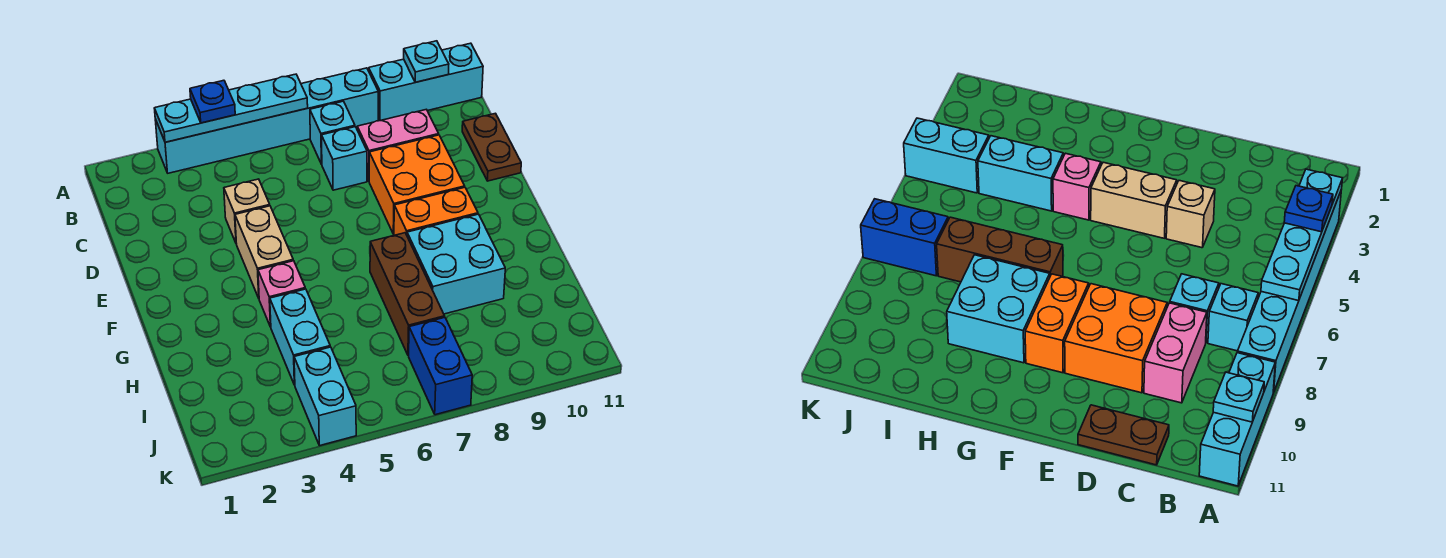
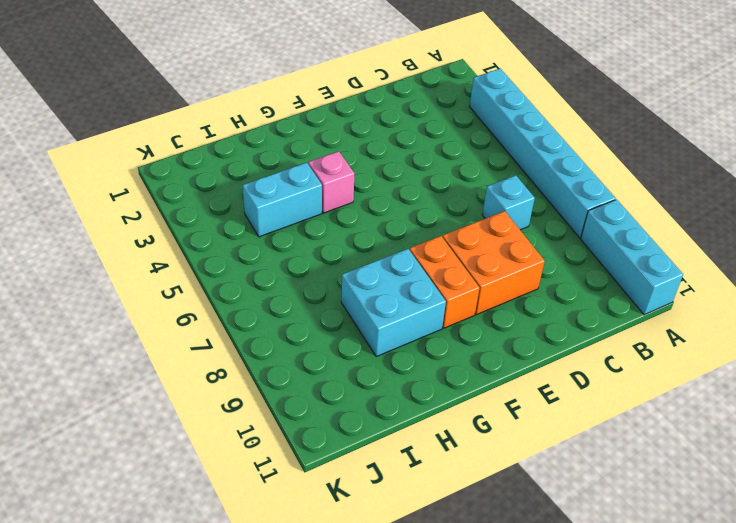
none -> cyan 1x1 brick [310,101,355,164]
none -> pink 1x2 brick [357,109,439,181]
none -> brown 1x2 plate [462,113,521,181]

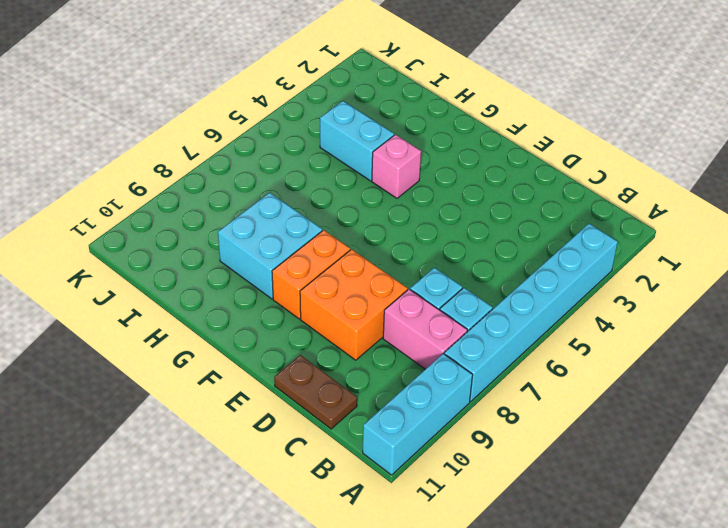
pink 1x2 brick [383,289,467,369] -> pink 1x2 brick turned to [357,109,439,181]
none -> tan 1x1 brick [224,179,270,244]
none -> tan 1x2 brick [235,206,293,298]
none -> brown 1x3 brick [370,233,445,355]

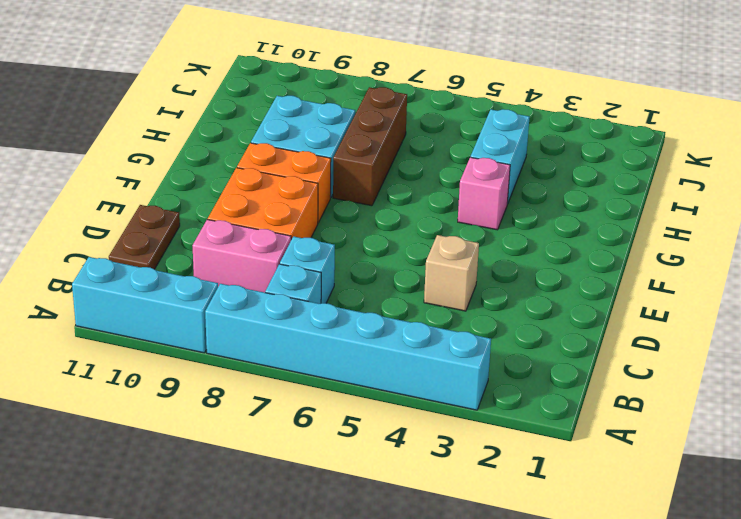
none -> tan 1x2 brick [235,206,293,298]
none -> cyan 1x2 brick [294,347,356,446]
none -> blue 1x2 brick [409,317,472,415]

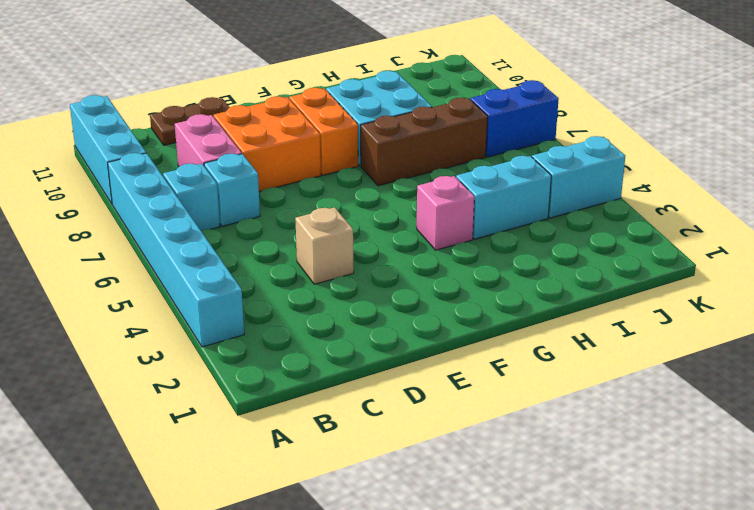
none -> tan 1x2 brick [235,206,293,298]
none -> cyan 1x4 plate [154,74,308,142]
none -> cyan 1x1 plate [404,41,449,82]

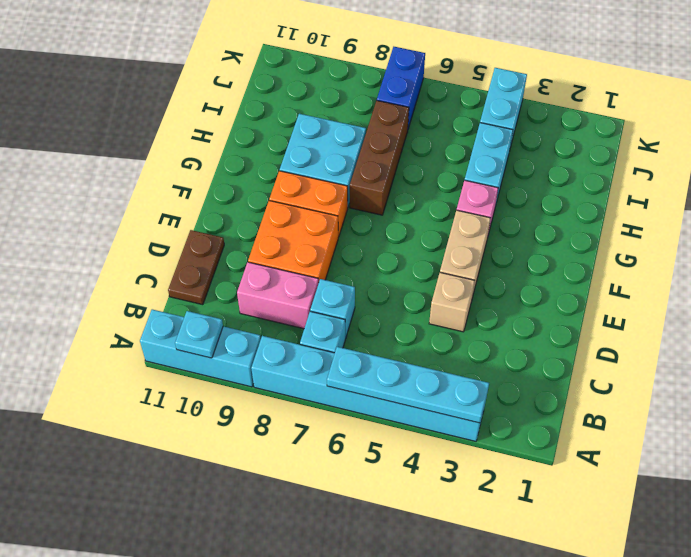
none -> blue 1x1 plate [190,80,235,123]

